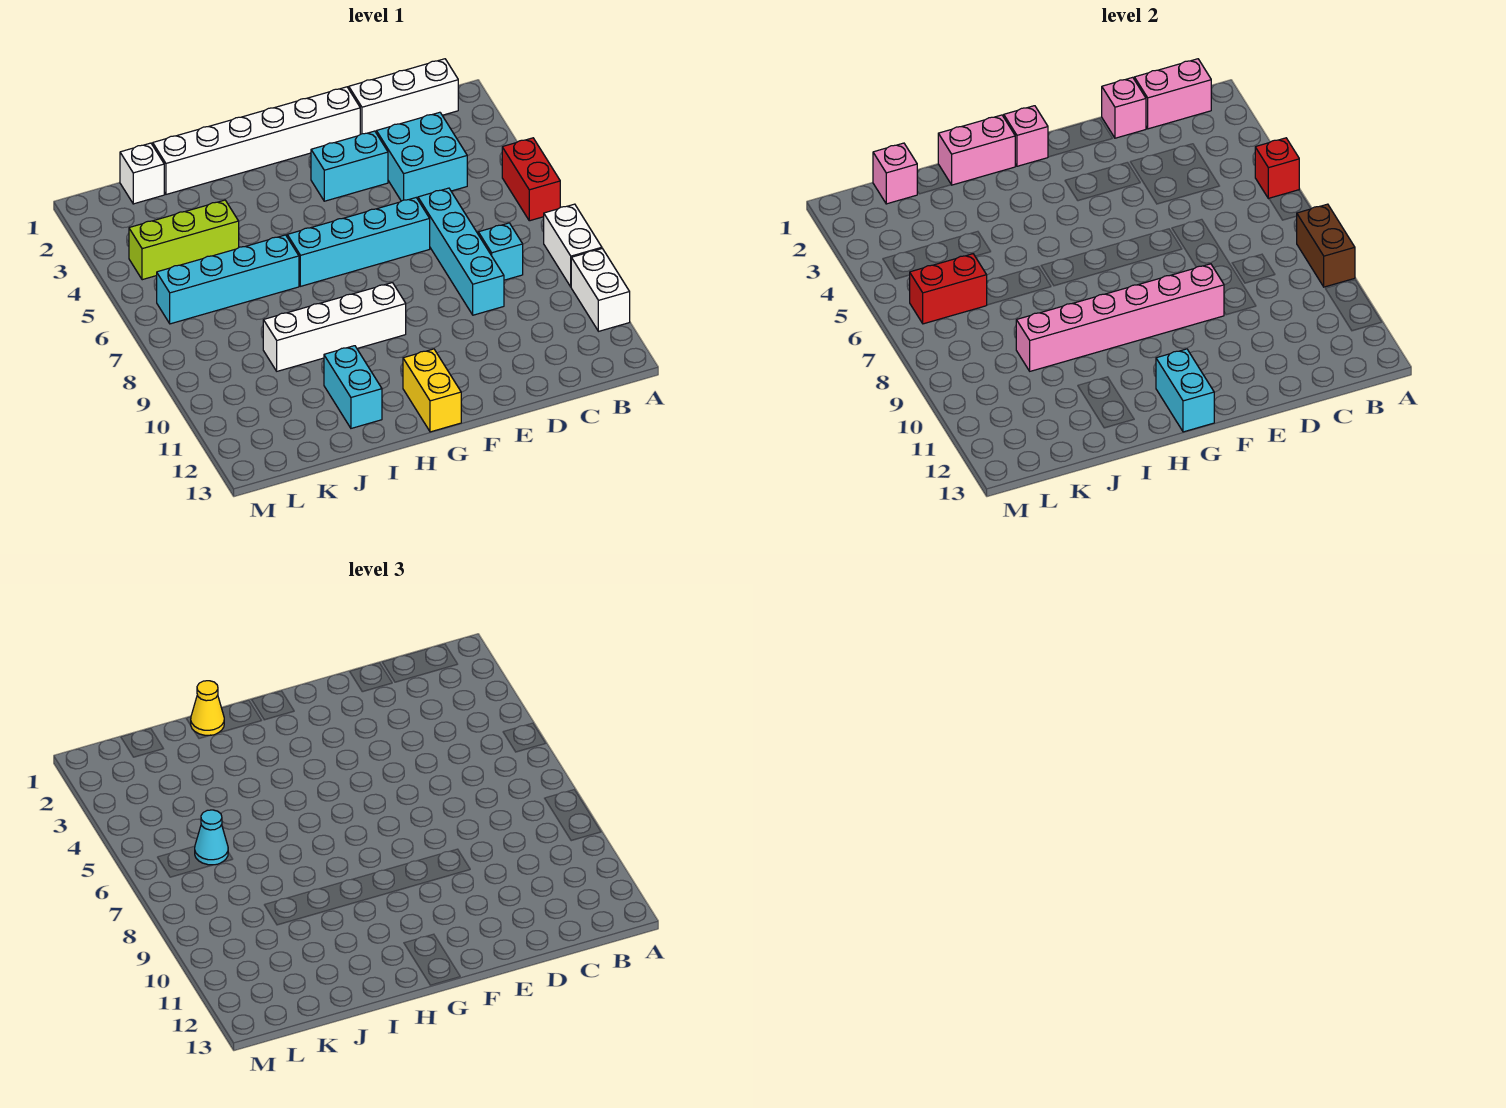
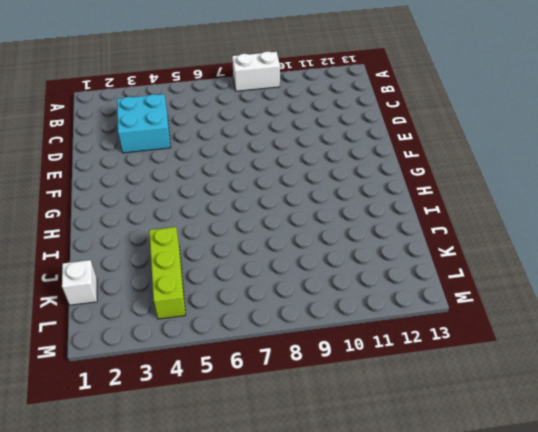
none -> red 1x2 brick [502,138,560,221]
none -> white 1x2 brick [571,249,630,331]
none -> white 1x3 brick [349,59,458,134]

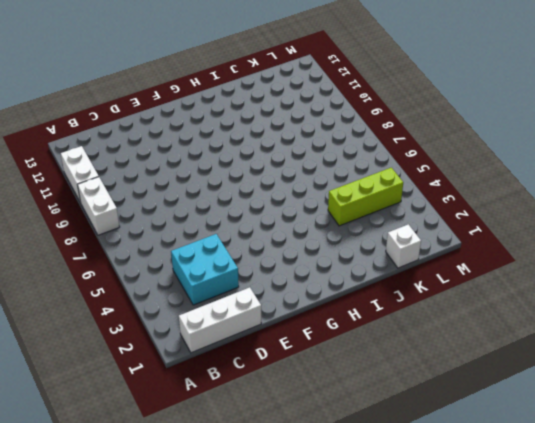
none -> red 1x2 brick [502,138,560,221]
none -> cyan 1x1 brick [478,223,523,280]
none -> cyan 1x4 brick [418,188,504,315]

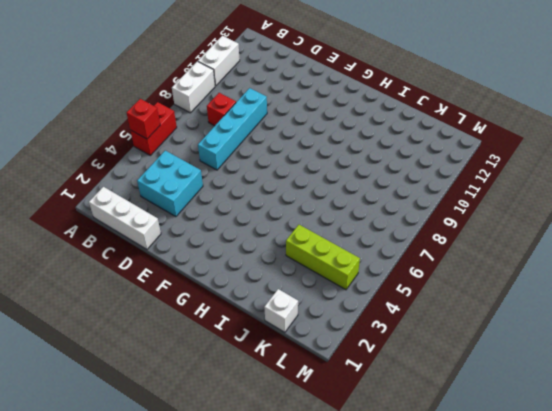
red 1x1 brick [207,93,236,126] -> cyan 1x1 brick [478,223,523,280]
none -> white 1x6 brick [153,87,360,194]
none -> cyan 1x2 brick [311,131,388,201]
none -> cyan 1x4 brick [287,198,430,286]

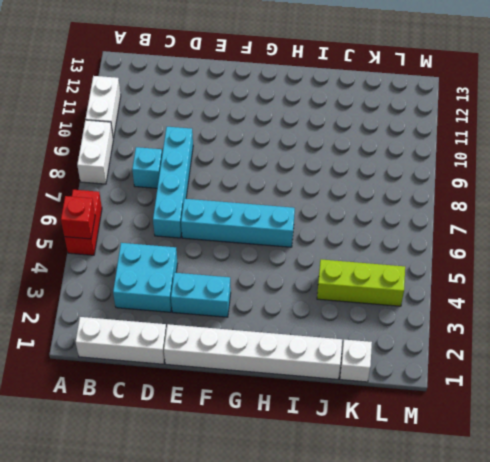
none -> white 1x4 brick [263,283,406,371]
none -> yellow 1x2 brick [403,349,461,432]
none -> cyan 1x4 brick [157,235,299,324]

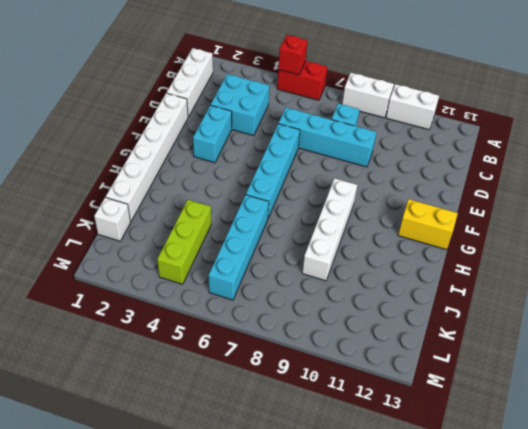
none -> cyan 1x2 brick [324,346,382,428]
none -> brown 1x2 brick [1297,204,1355,287]
none -> pink 1x2 brick [1134,59,1211,129]

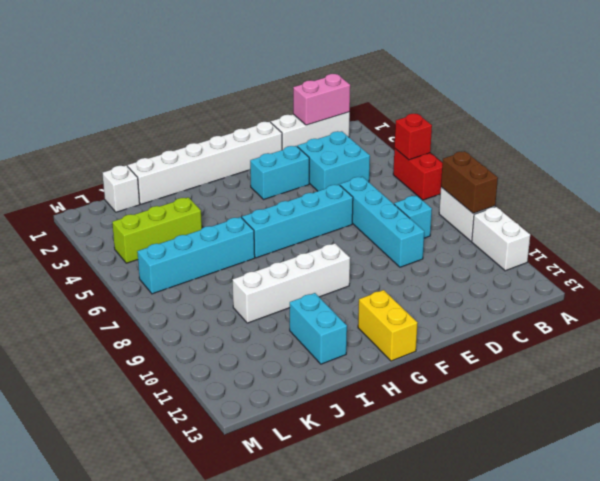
none -> pink 1x1 brick [1102,77,1146,138]
none -> pink 1x6 brick [1016,264,1224,371]
none -> pink 1x1 brick [1004,106,1048,166]

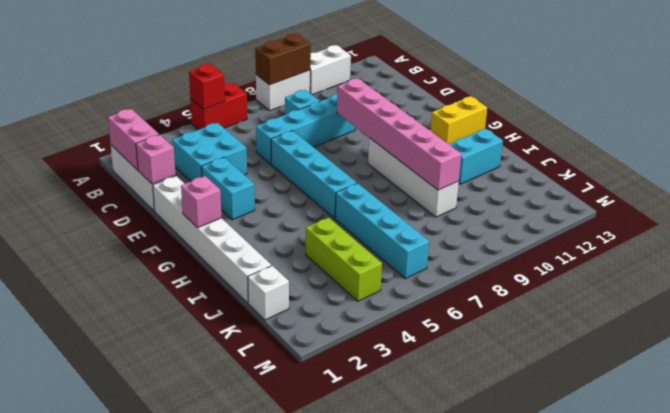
none -> cyan 1x2 brick [1156,349,1214,432]
none -> pink 1x2 brick [938,115,1015,185]
none -> pink 1x1 brick [873,143,917,204]

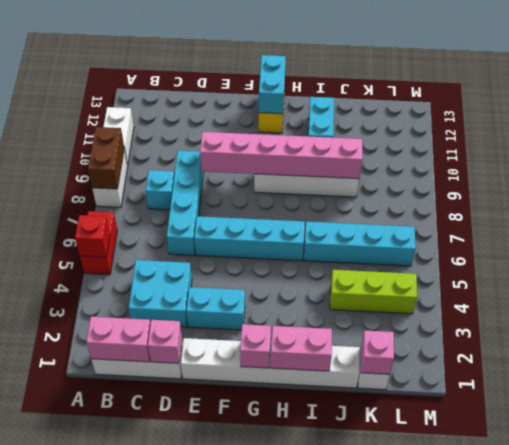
none -> red 1x2 brick [910,254,987,324]
none -> yellow 1x1 cone [191,681,224,735]
none -> cyan 1x1 cone [195,810,228,865]

